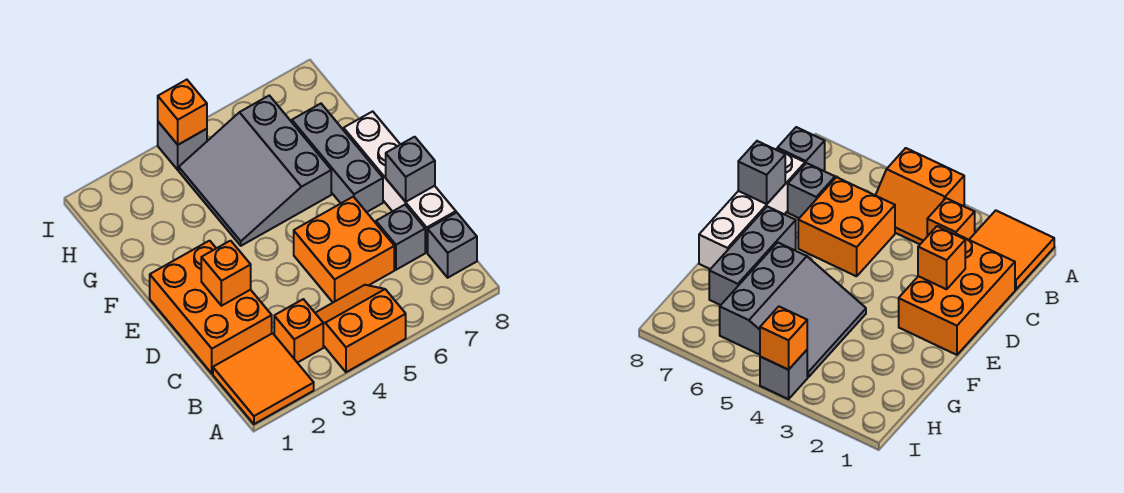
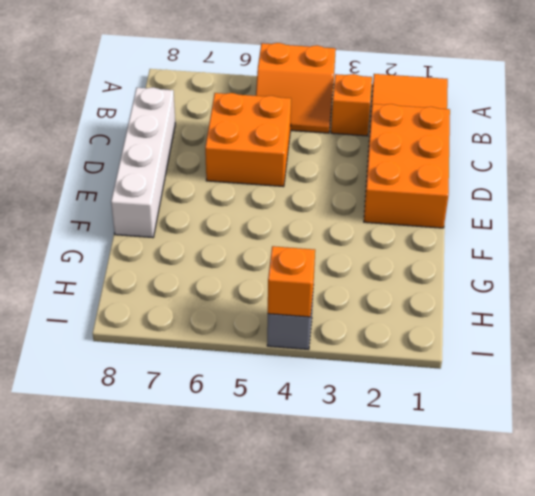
none -> grey 1x1 brick [428,213,477,278]
none -> grey 1x1 brick [376,205,425,270]
none -> grey 1x3 brick [292,104,383,212]

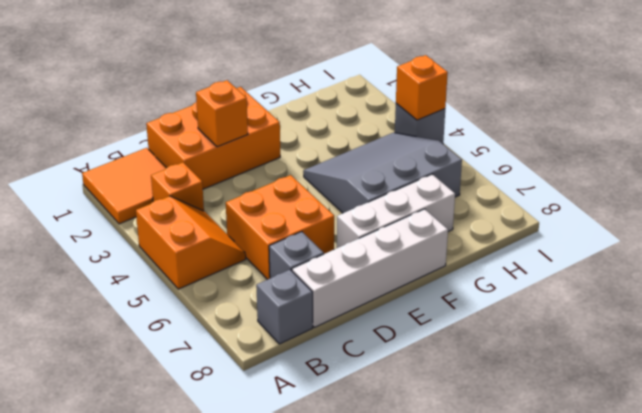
white 1x3 brick [337,174,455,248] -> grey 1x3 brick [292,104,383,212]
none -> grey 1x1 brick [386,137,435,202]

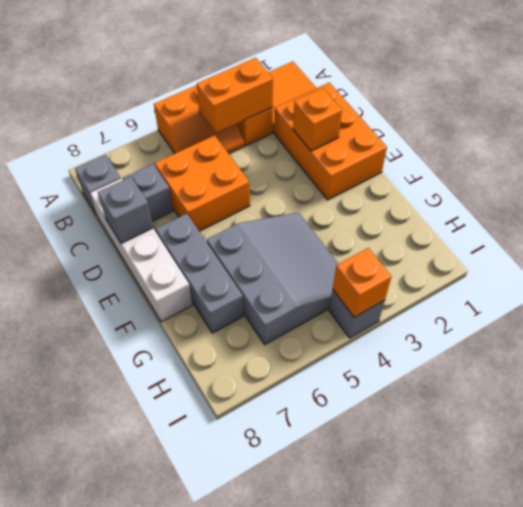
orange 1x2 brick [197,58,273,133] -> none

